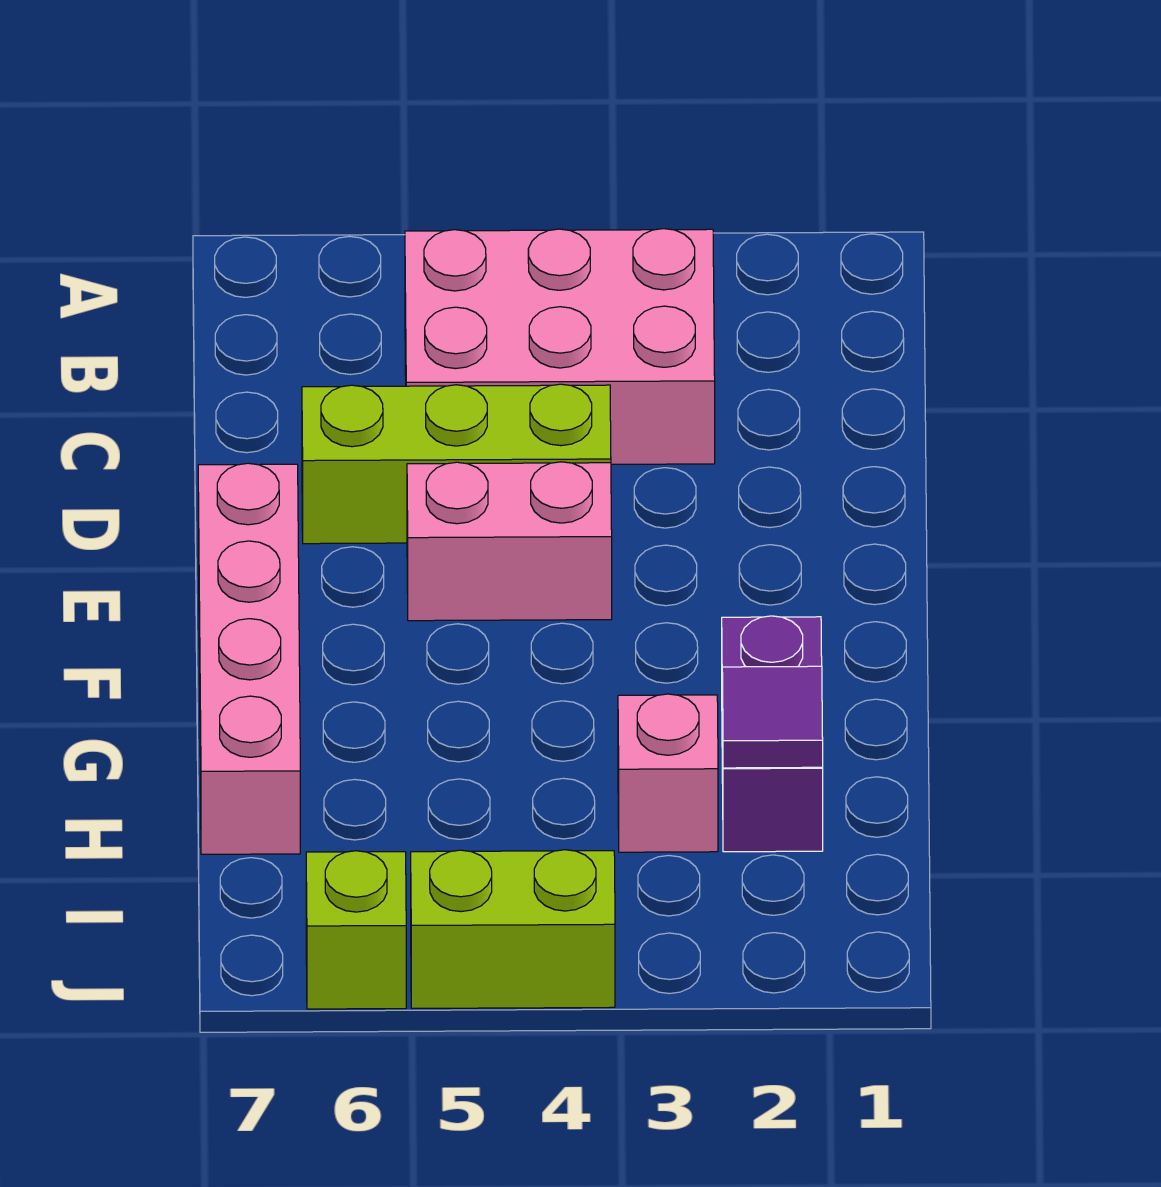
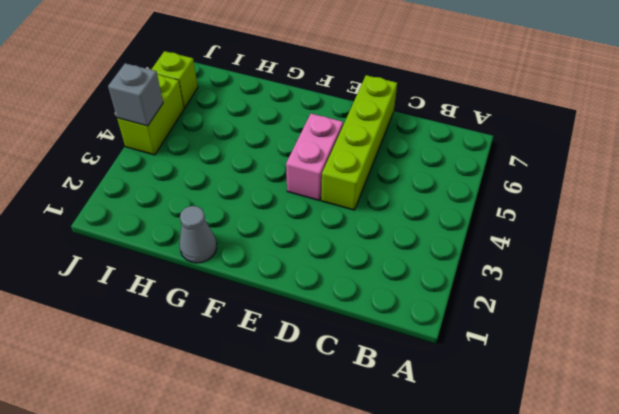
lime 1x4 brick [321,75,397,210] -> lime 1x3 brick [302,384,611,544]
grey 1x1 cone [179,206,217,263] -> none
grey 1x1 brick [108,63,163,126] -> none
none -> pink 2x3 brick [405,229,715,464]
none -> pink 1x4 brick [198,463,300,854]

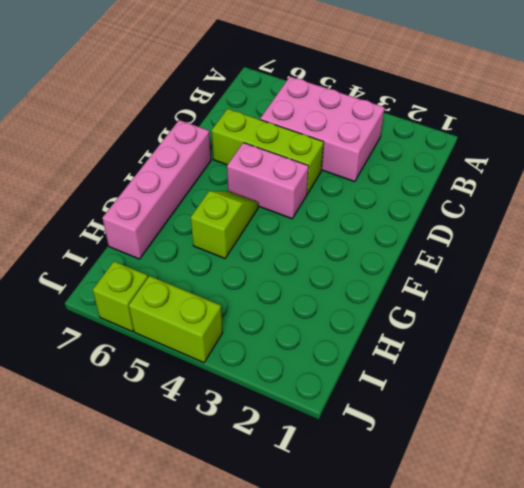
lime 1x2 slope [191,191,258,258] -> none
none -> purple 1x2 brick [722,616,823,852]
none -> pink 1x1 brick [618,694,718,852]

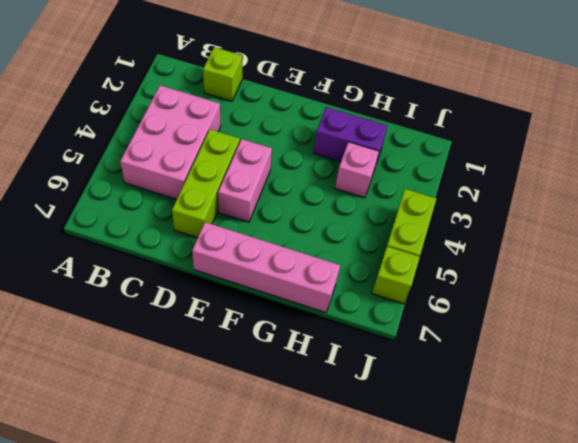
lime 1x1 brick [203,47,242,101] -> none
none -> purple 1x1 tile [722,666,823,768]

